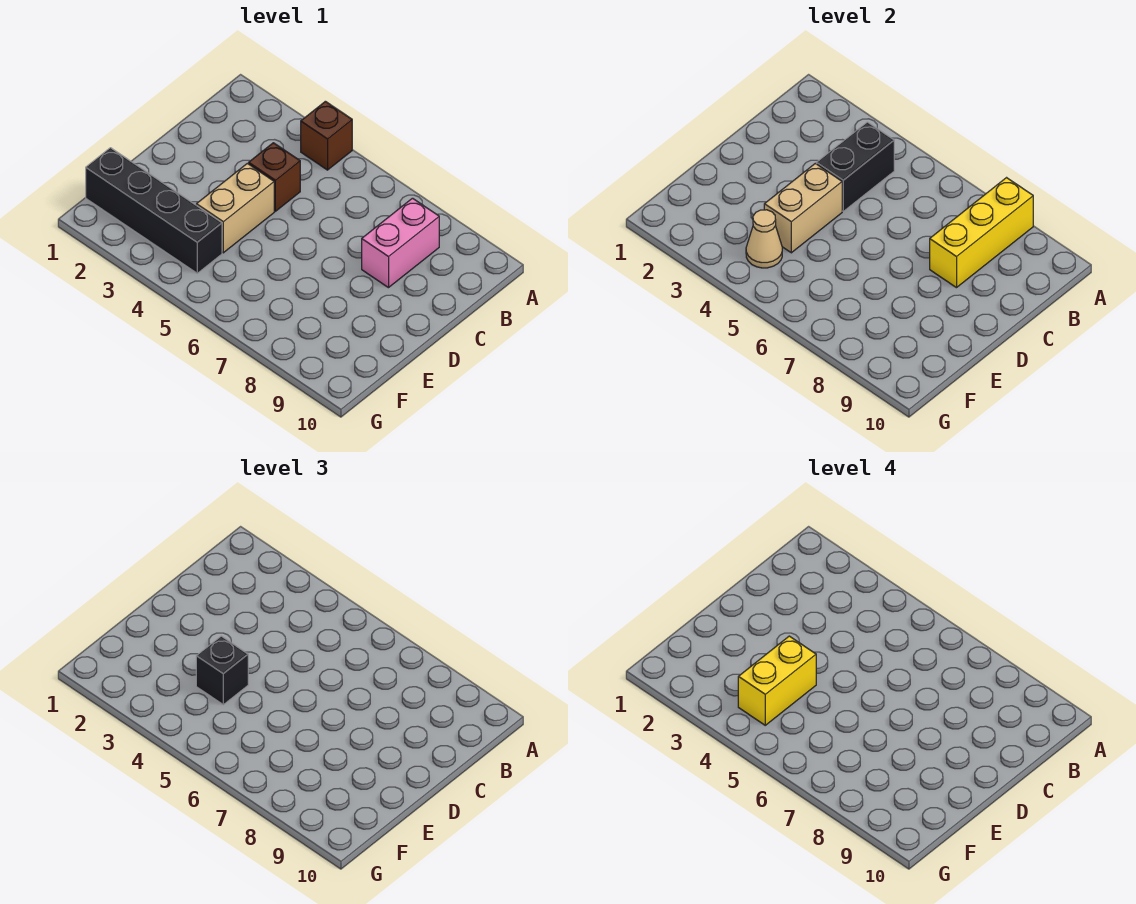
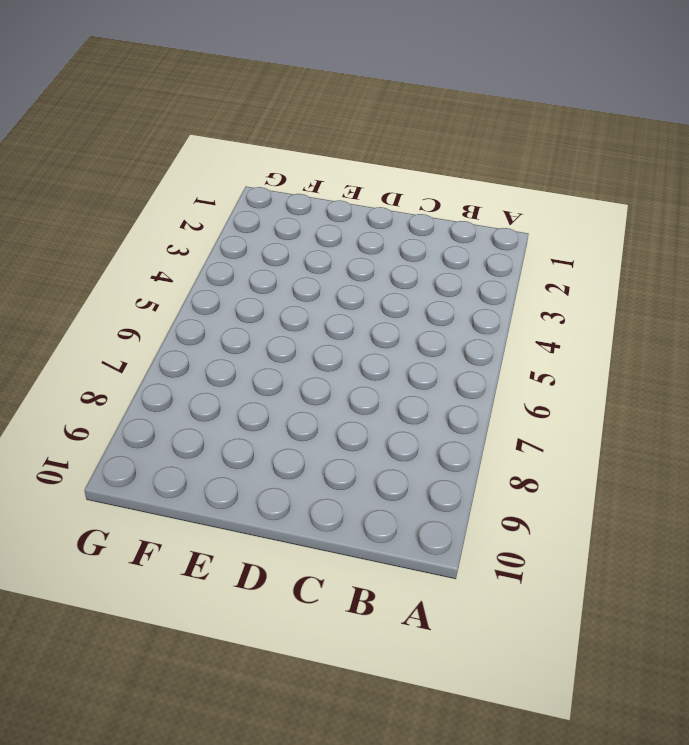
none -> brown 1x1 brick [301,101,352,170]
none -> pink 1x2 brick [362,198,439,288]

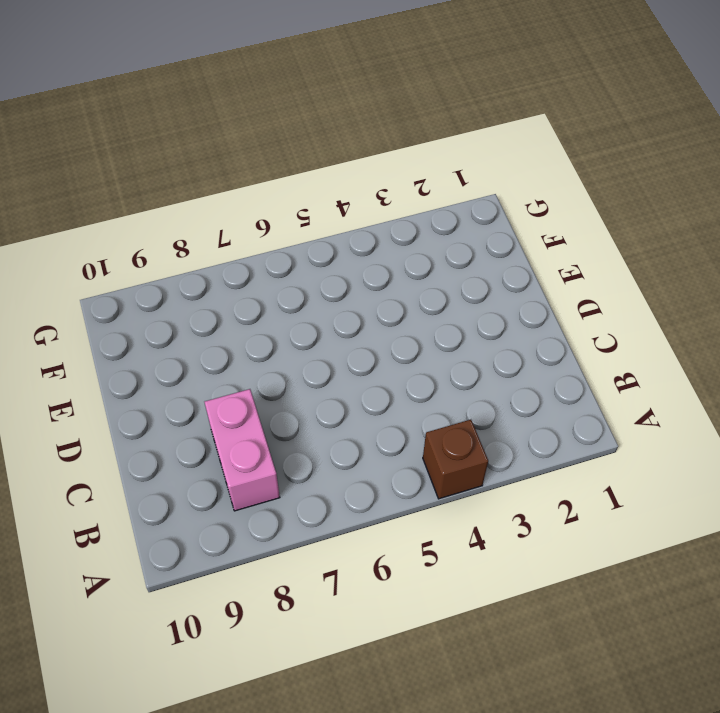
none -> brown 1x1 brick [249,143,300,211]
none -> tan 1x2 brick [196,163,274,253]

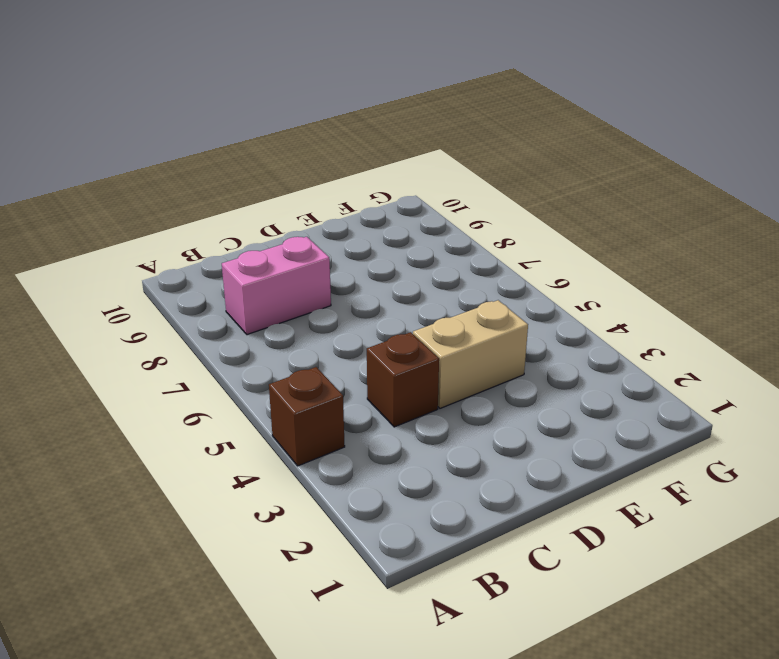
none -> black 1x4 brick [86,148,222,273]
none -> yellow 1x3 brick [930,178,1033,288]

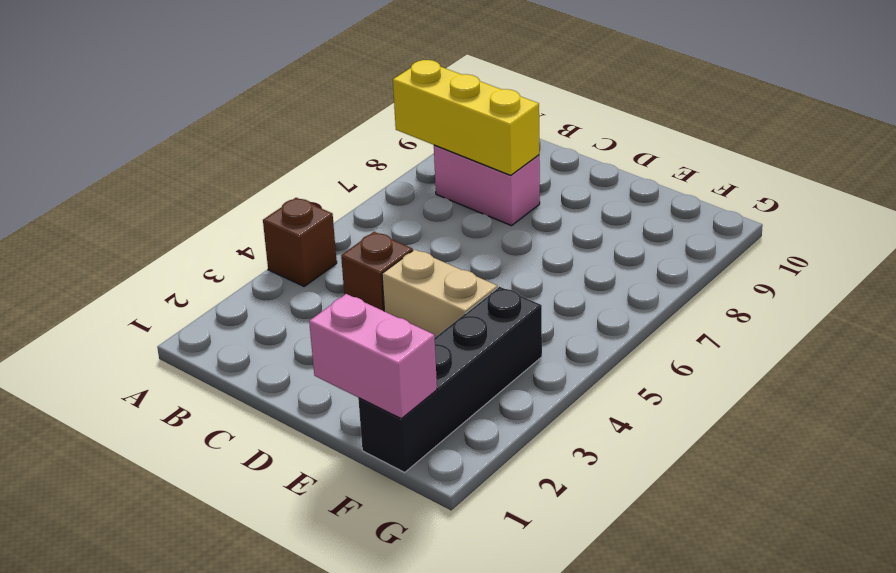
pink 1x2 brick [309,294,437,419] -> none
none -> black 1x2 brick [817,122,894,211]
none -> tan 1x2 brick [764,163,842,253]

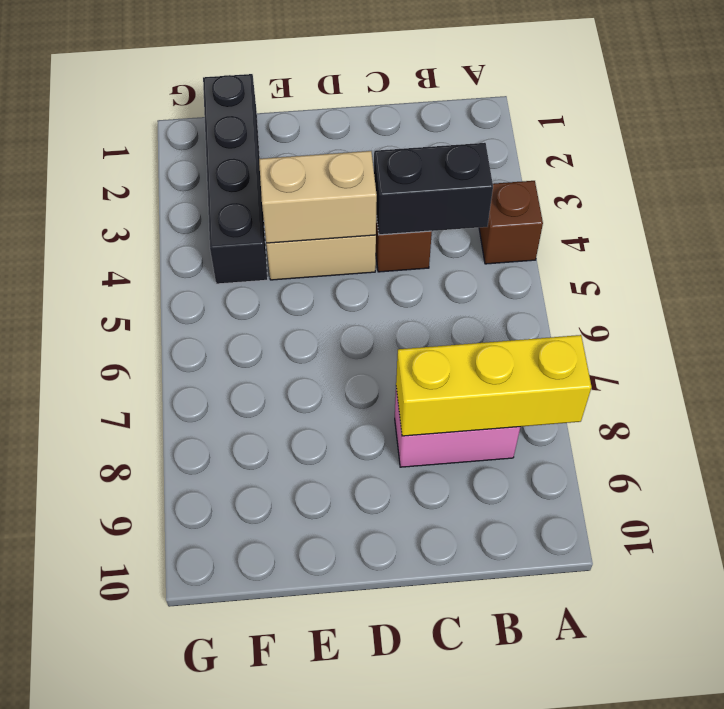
none -> tan 1x1 cone [746,210,782,268]
none -> black 1x1 brick [196,636,248,705]

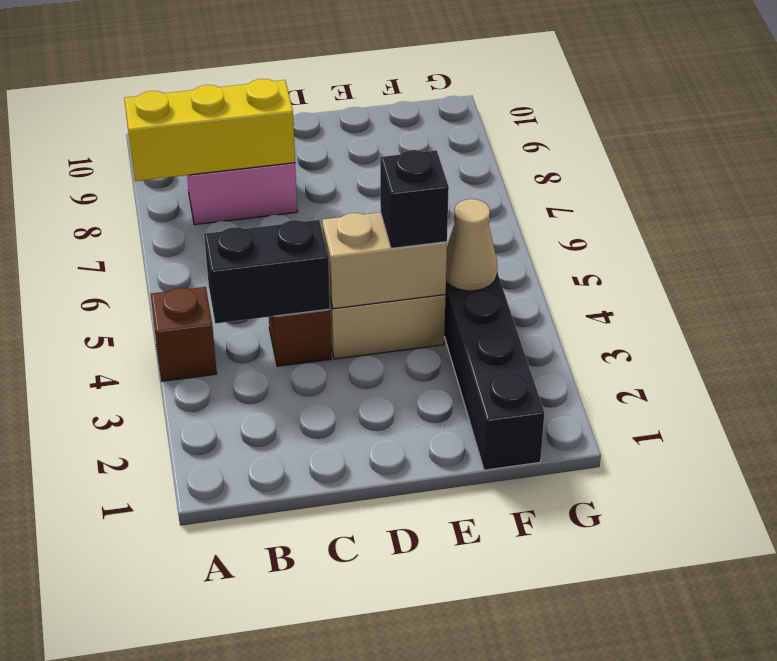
none -> yellow 1x2 brick [738,636,816,725]

